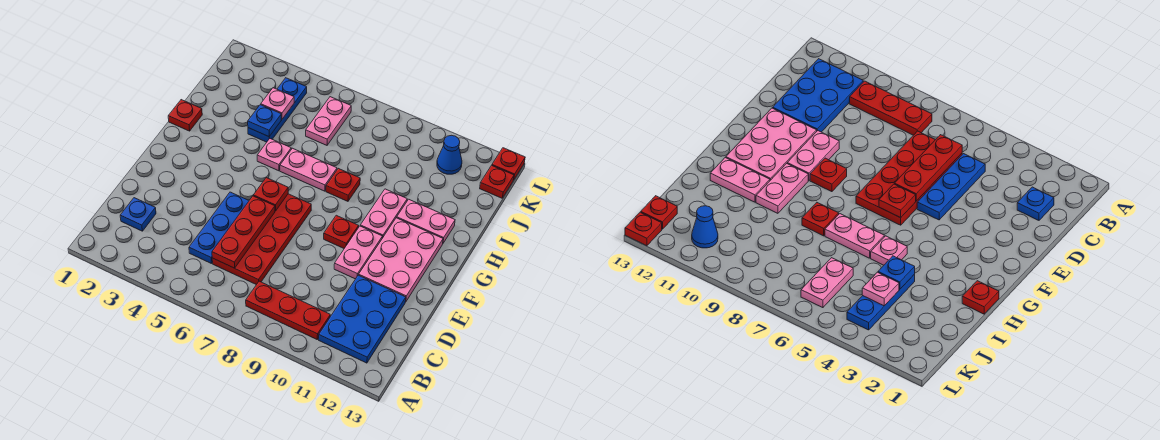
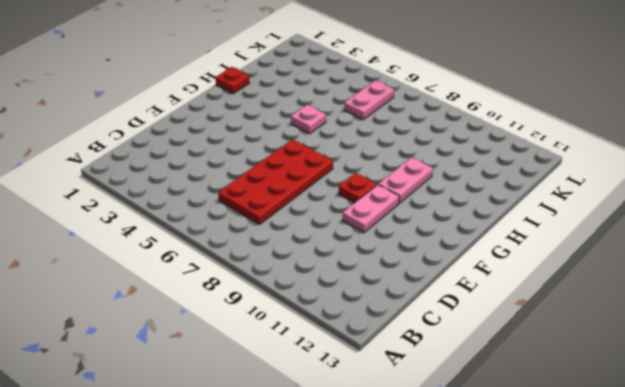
none -> red 1x3 plate [246,281,330,339]
none -> blue 2x3 plate [319,275,406,363]
none -> blue 1x1 plate [120,198,156,231]

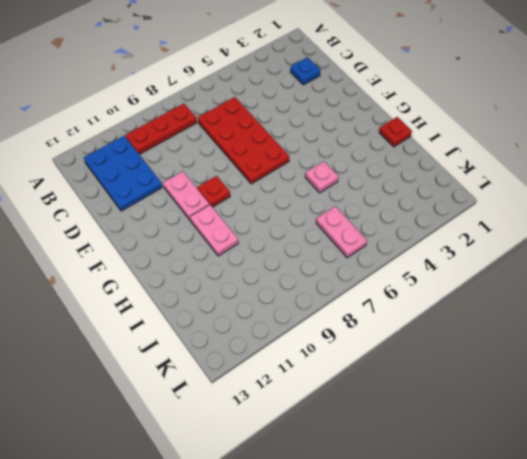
none -> blue 1x3 plate [189,192,249,264]
none -> pink 2x3 plate [359,218,443,302]
none -> pink 1x2 plate [280,148,337,191]

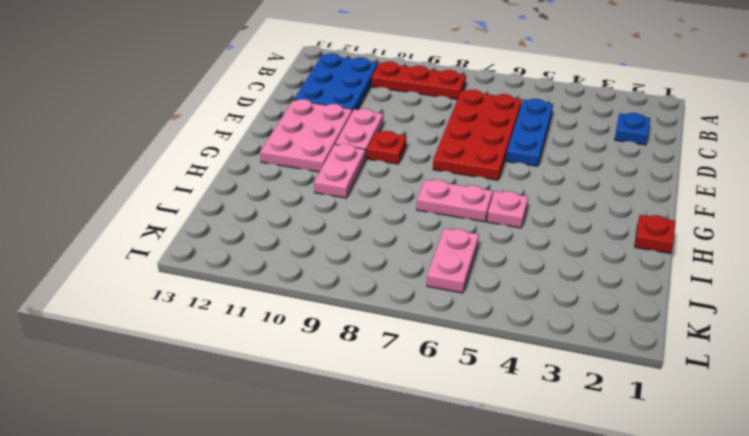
none -> red 1x1 plate [326,168,360,201]
none -> pink 1x2 plate [397,199,455,243]
none -> blue 1x3 plate [248,78,307,142]

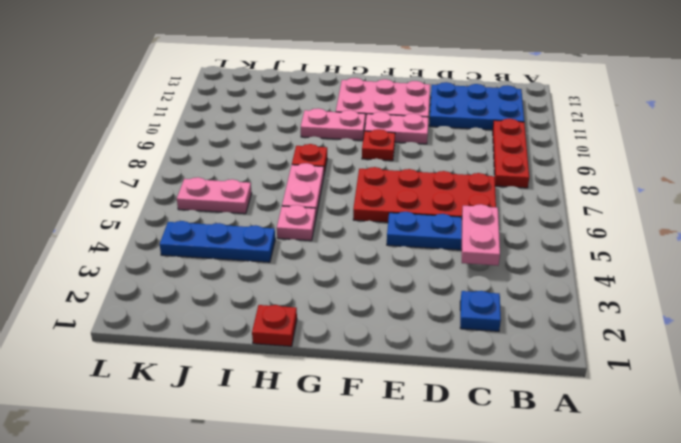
pink 1x2 plate [462,204,500,266] -> pink 1x2 plate moved to [397,199,455,243]
none -> blue 1x1 cone [437,135,462,174]
none -> red 1x1 plate [480,165,514,198]
none -> red 1x1 plate [492,148,525,180]

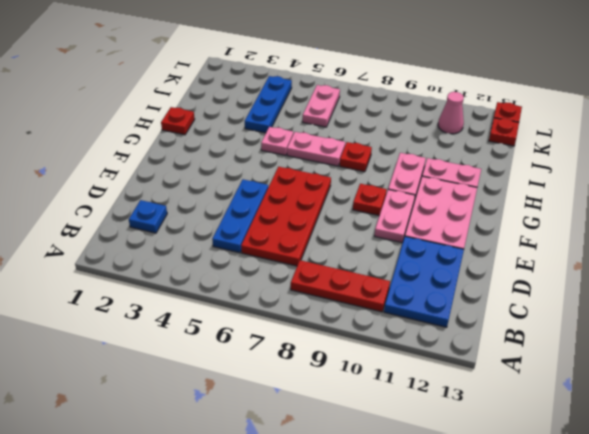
pink 1x1 cone [438,92,464,134] -> blue 1x1 cone [437,135,462,174]
none -> red 1x3 plate [212,196,275,268]
none -> red 1x1 plate [253,178,288,211]
none -> blue 1x1 plate [248,105,281,137]

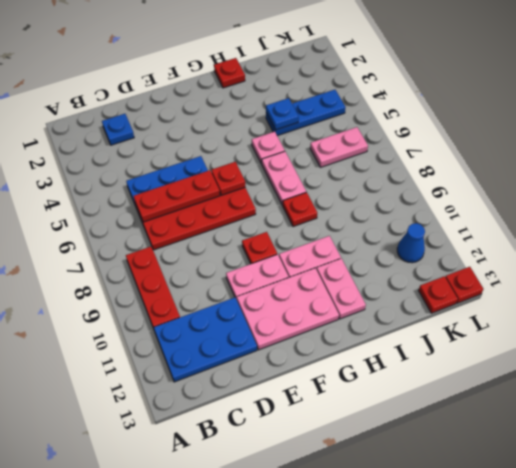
none -> pink 1x1 plate [261,88,294,119]

